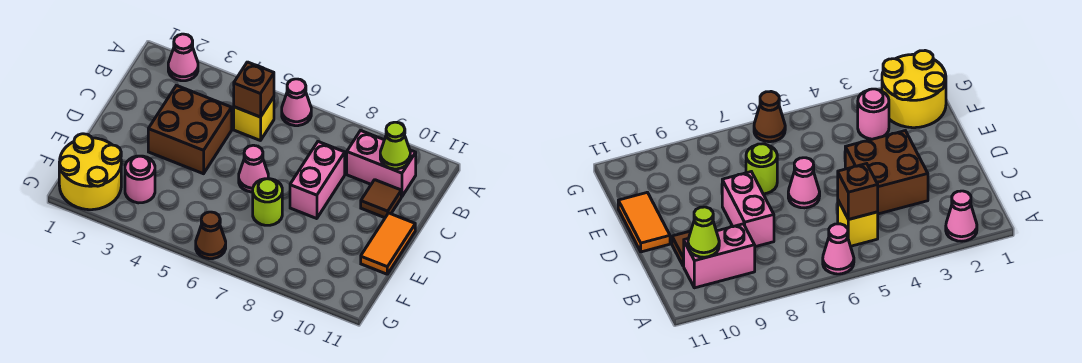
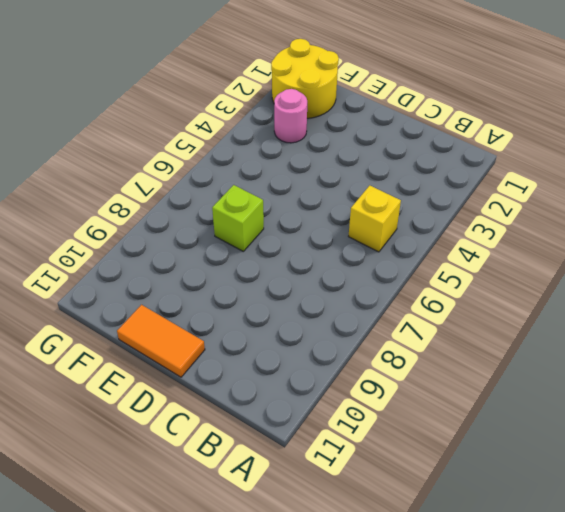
lime 1x1 brick [212,185,264,251] -> lime 1x1 round brick [253,179,282,225]
none -> pink 1x1 cone [168,34,198,81]
none -> pink 1x1 cone [282,79,311,126]
none -> pink 1x2 brick [347,131,416,197]

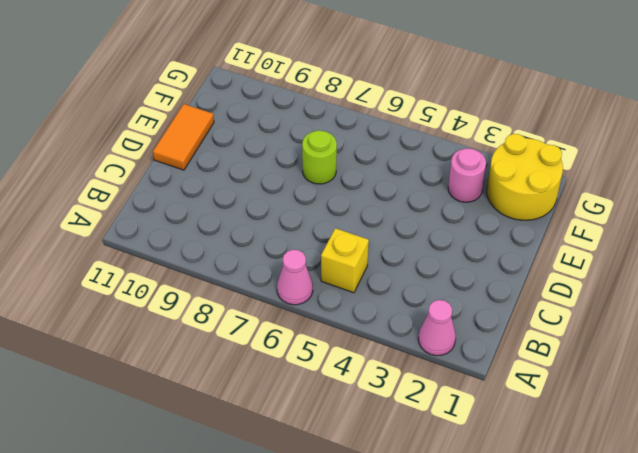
none -> pink 1x2 brick [347,131,416,197]
none -> brown 2x2 brick [148,85,232,174]
none -> pink 1x2 brick [290,142,345,219]

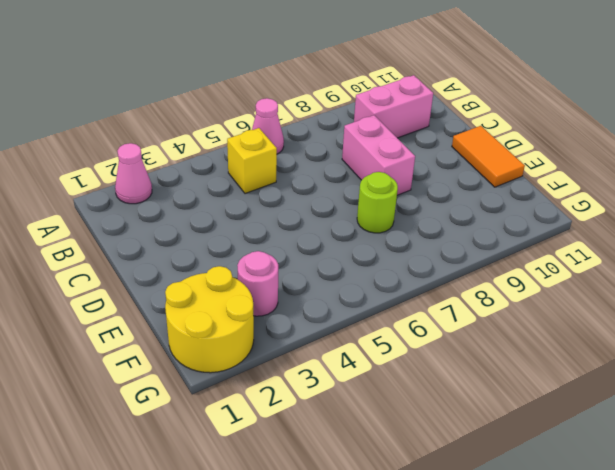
none -> brown 2x2 brick [148,85,232,174]
none -> brown 1x1 tile [361,180,401,218]
none -> pink 1x1 cone [239,145,268,192]

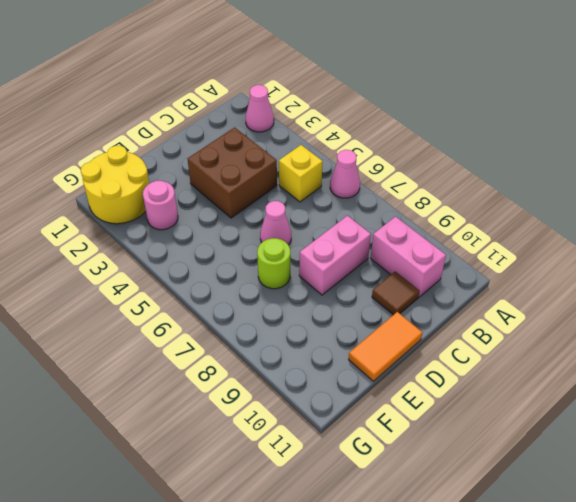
none -> brown 1x1 cone [196,212,226,259]
none -> brown 1x1 brick [234,62,274,117]
none -> lime 1x1 cone [380,122,410,169]

